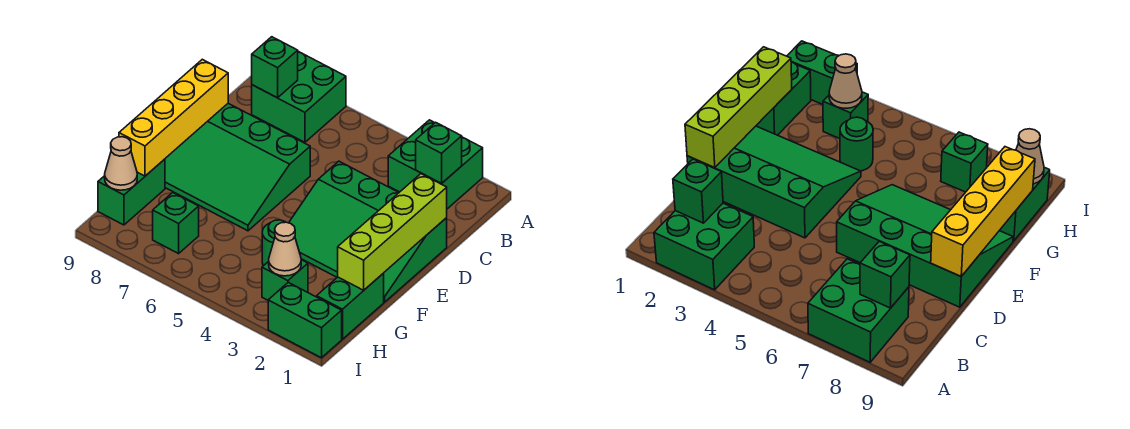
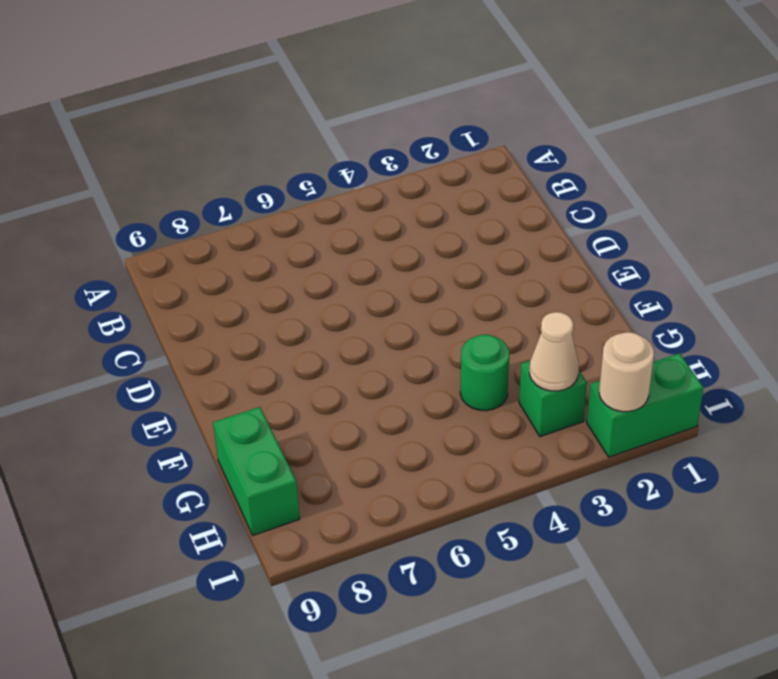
tan 1x1 round brick [599,332,654,412] -> none
none -> green 2x2 brick [388,120,483,209]
none -> green 2x2 brick [252,51,346,142]
none -> green 3x4 slope [289,161,447,302]

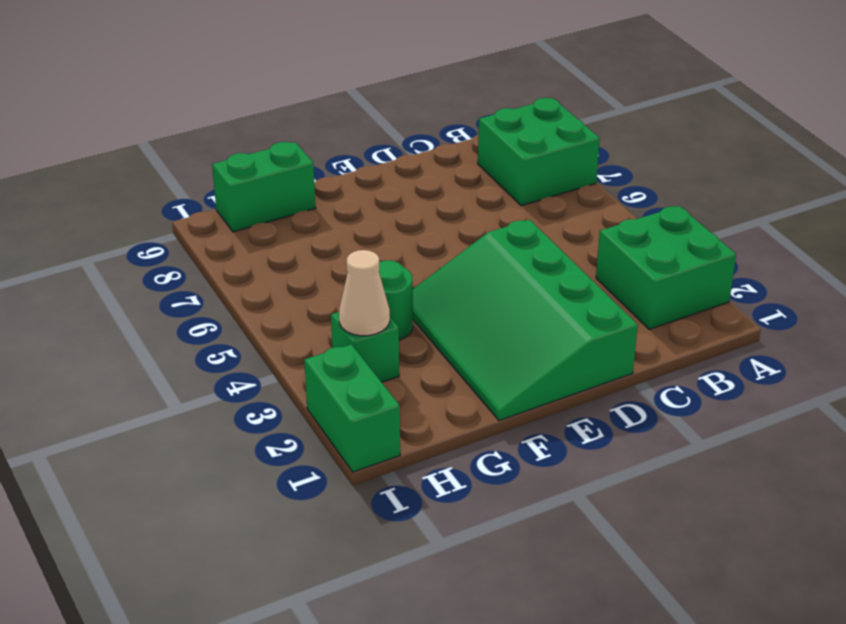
none -> green 3x4 slope [165,103,310,231]
none -> green 1x2 brick [317,273,384,339]
none -> green 1x1 brick [153,193,199,254]

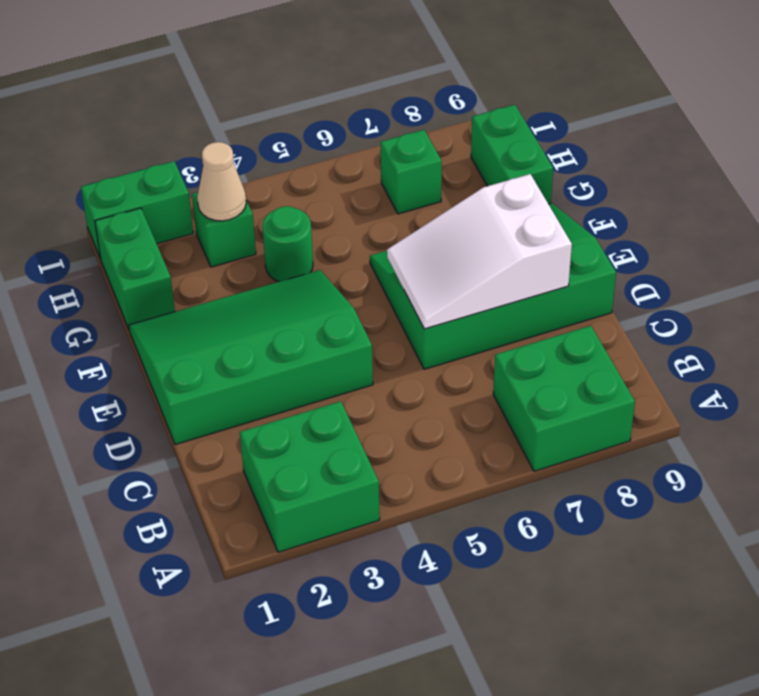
white 2x3 slope [387,174,572,329] -> none
none -> green 1x1 brick [416,122,462,184]
none -> green 1x1 brick [252,37,298,98]
none -> lime 1x4 brick [338,174,447,290]

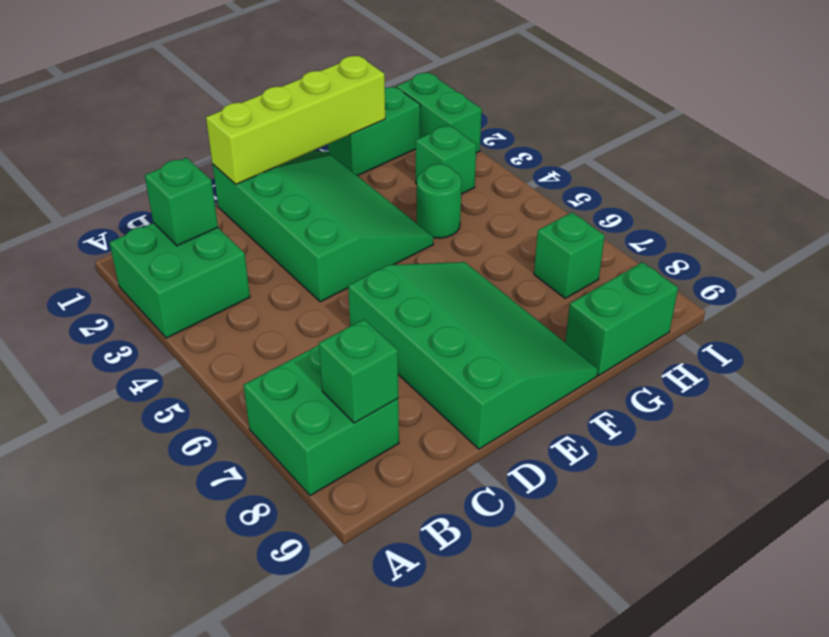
none -> yellow 1x4 brick [119,59,228,176]
none -> tan 1x1 cone [269,222,301,276]
none -> tan 1x1 cone [105,137,137,190]

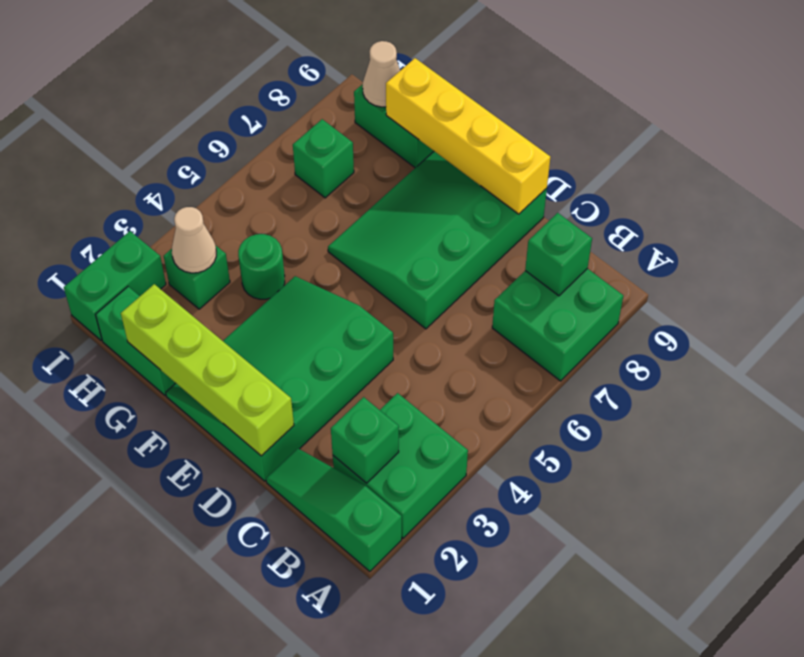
green 1x3 slope [266,449,402,571] -> none

